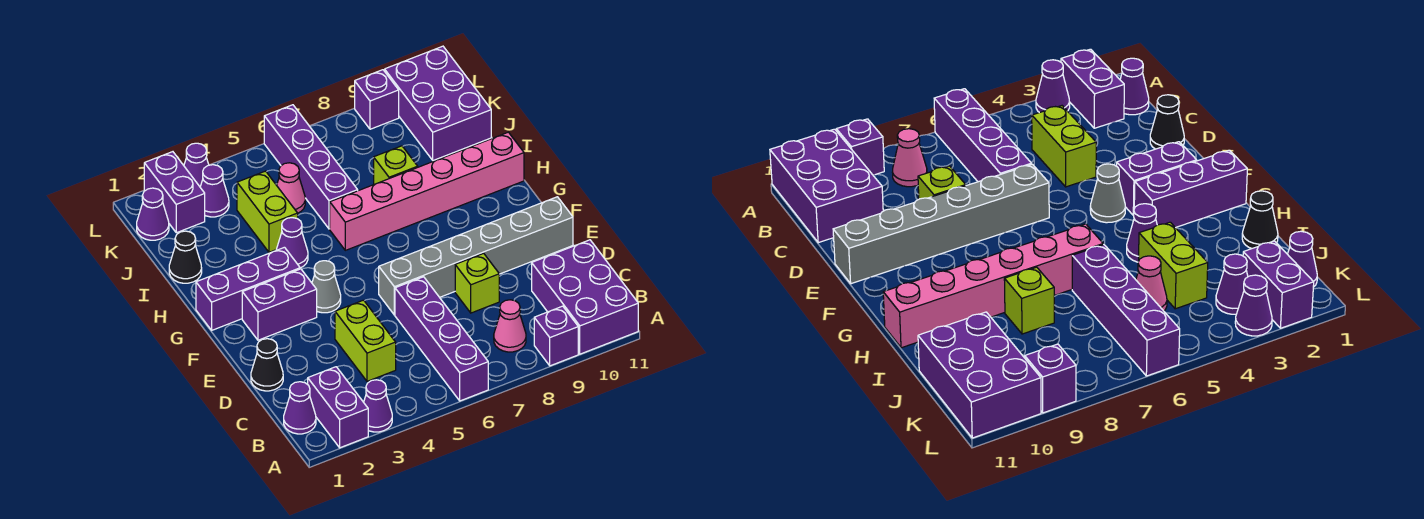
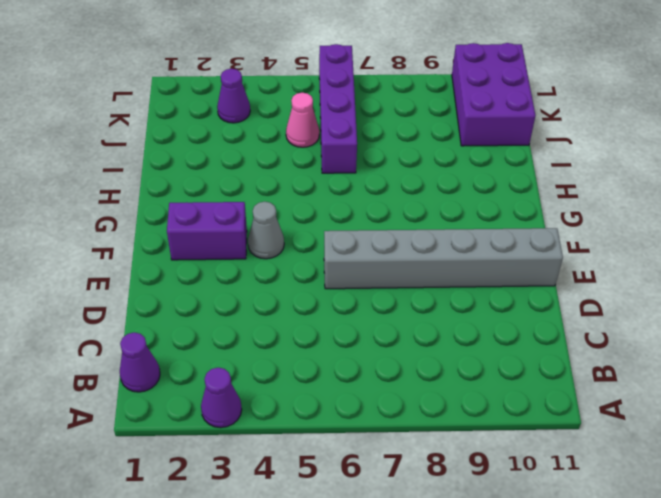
none -> purple 1x2 brick [308,367,368,448]
none -> purple 1x4 brick [395,277,488,401]
none -> purple 1x1 brick [534,306,578,366]

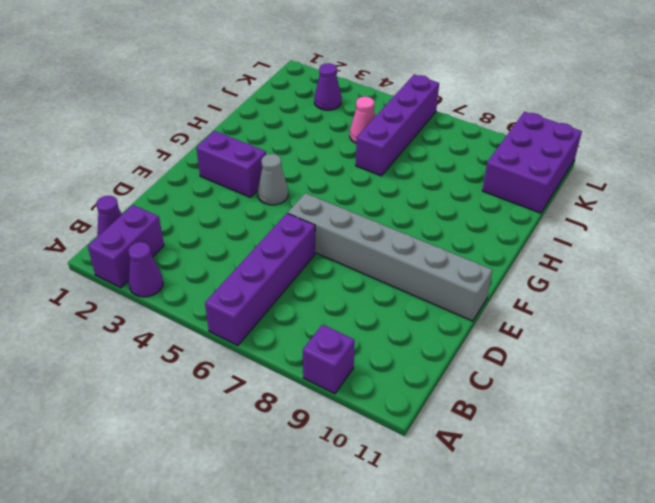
none -> purple 2x3 brick [532,240,638,354]
none -> pink 1x1 cone [494,300,526,352]
none -> lime 1x2 brick [335,300,396,381]

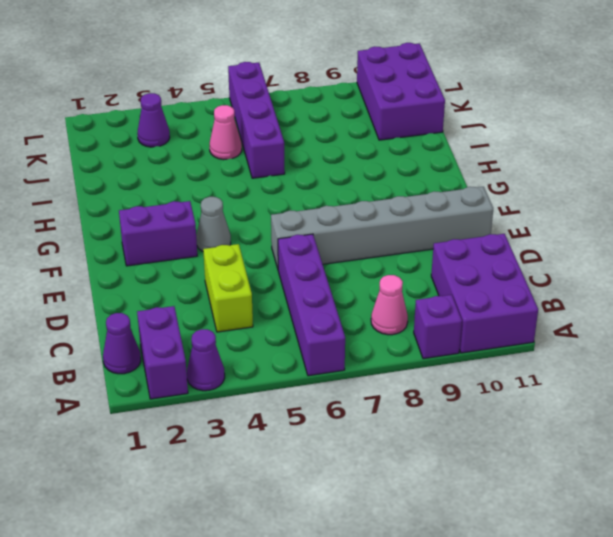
none -> black 1x1 cone [251,339,283,391]
none -> lime 1x1 brick [455,253,499,313]
none -> purple 1x3 brick [196,247,300,330]

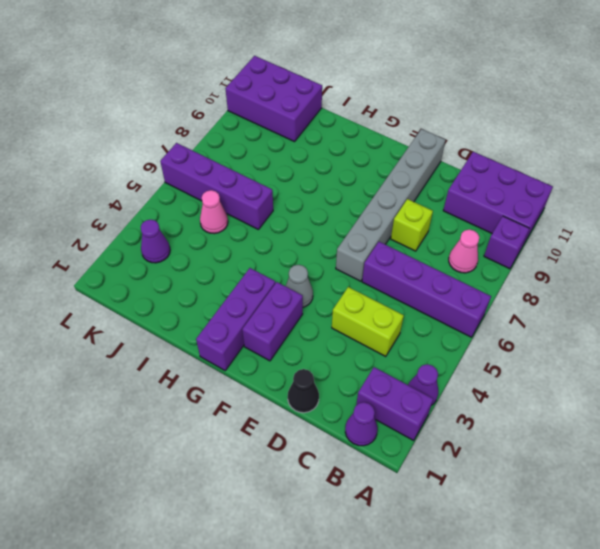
none -> purple 1x1 cone [276,218,308,268]
none -> pink 1x6 brick [330,132,524,250]
none -> black 1x1 cone [169,231,202,283]

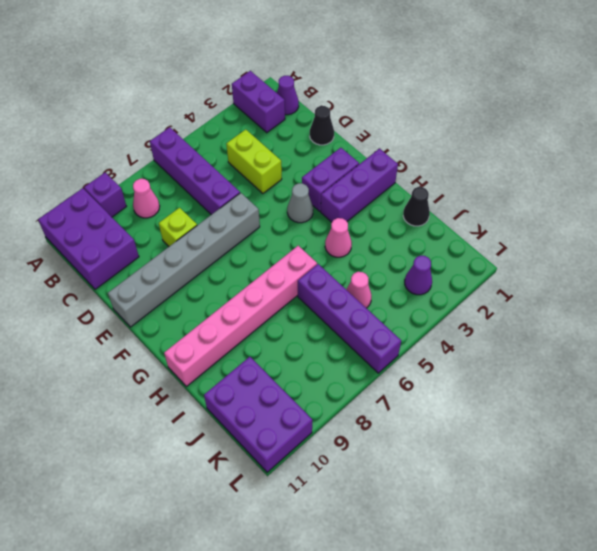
pink 1x1 cone [325,218,352,257] -> purple 1x1 cone [276,218,308,268]
none -> purple 1x1 cone [364,380,392,432]
none -> lime 1x2 brick [237,171,298,252]
none -> lime 1x1 brick [374,146,418,184]

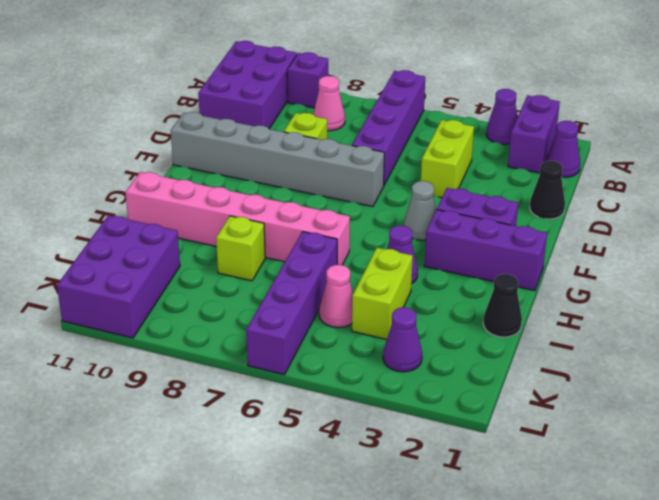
none -> purple 1x1 cone [137,188,169,240]
none -> purple 1x2 brick [144,152,205,233]
none -> purple 1x1 cone [184,143,209,186]

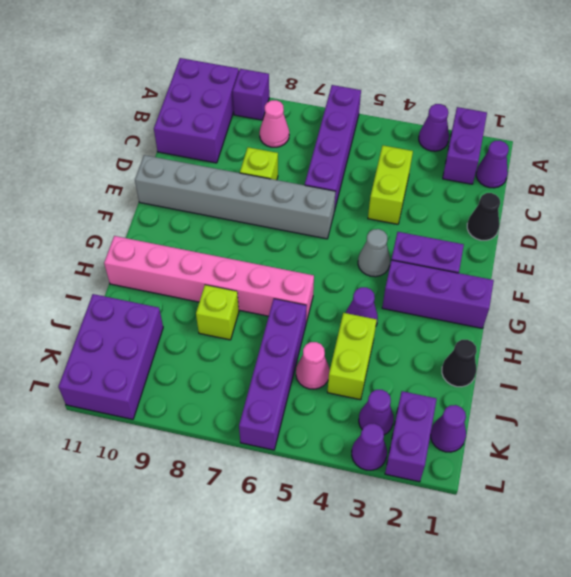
none -> purple 1x1 brick [355,70,399,129]

